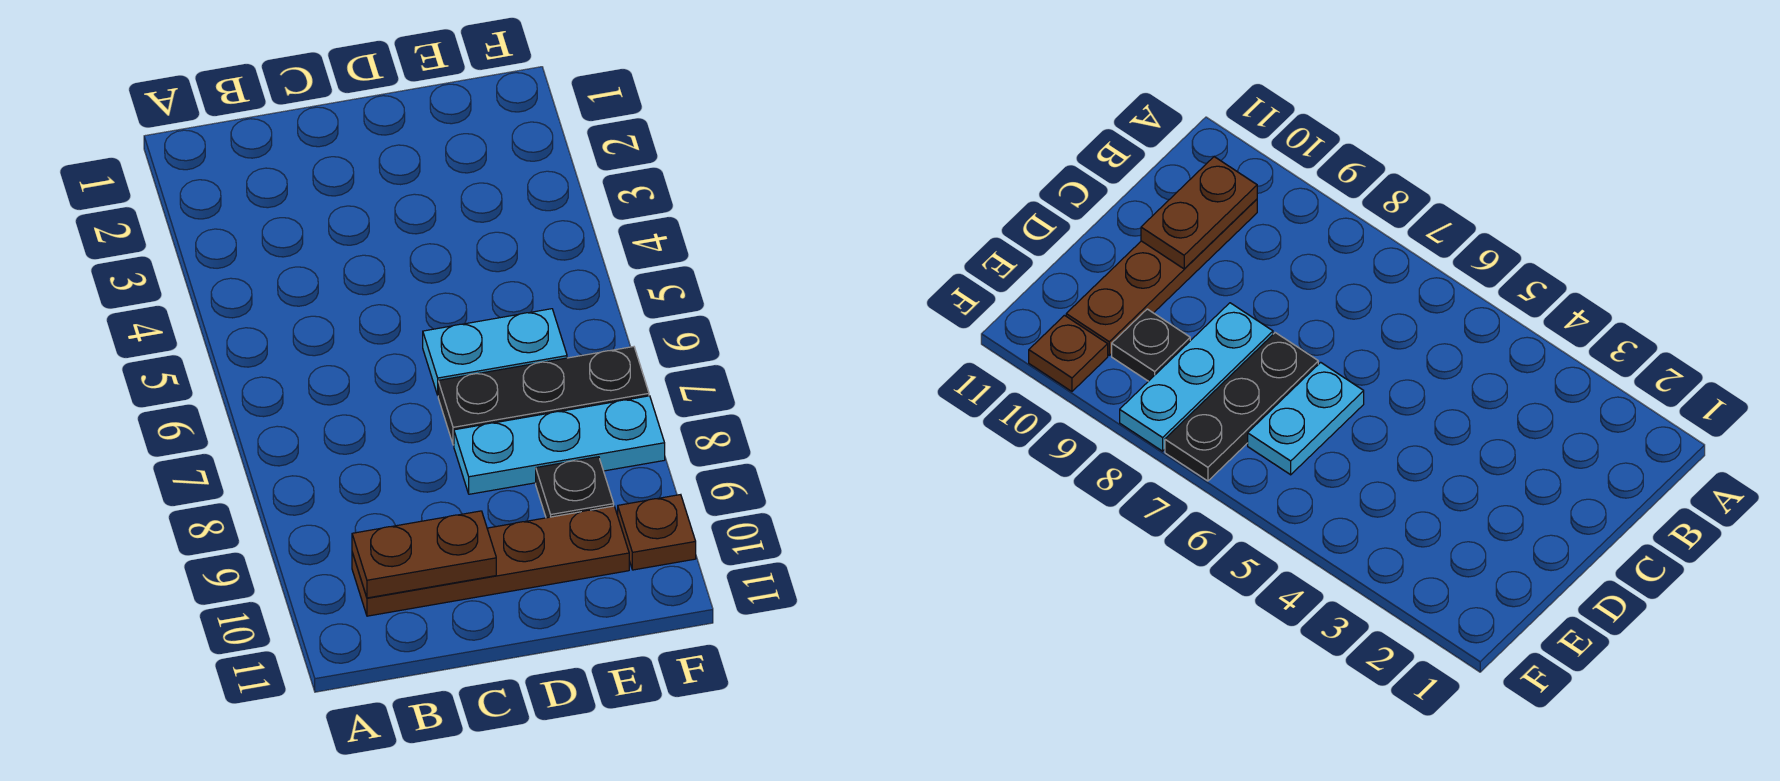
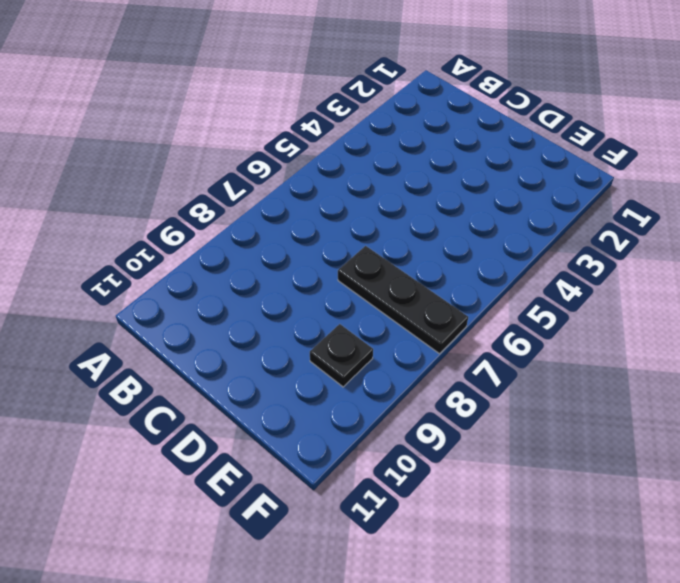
none -> brown 1x4 plate [352,506,629,616]
none -> cyan 1x2 plate [423,309,567,395]

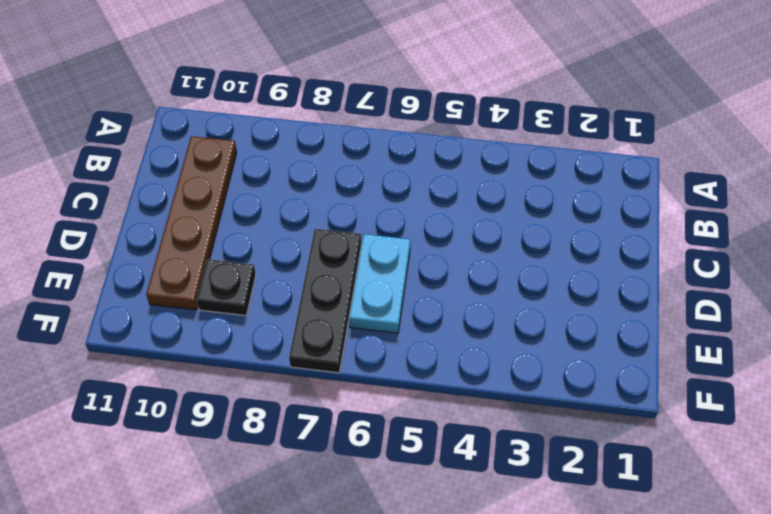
none -> cyan 1x3 plate [454,396,665,494]
none -> brown 1x1 plate [618,495,696,570]

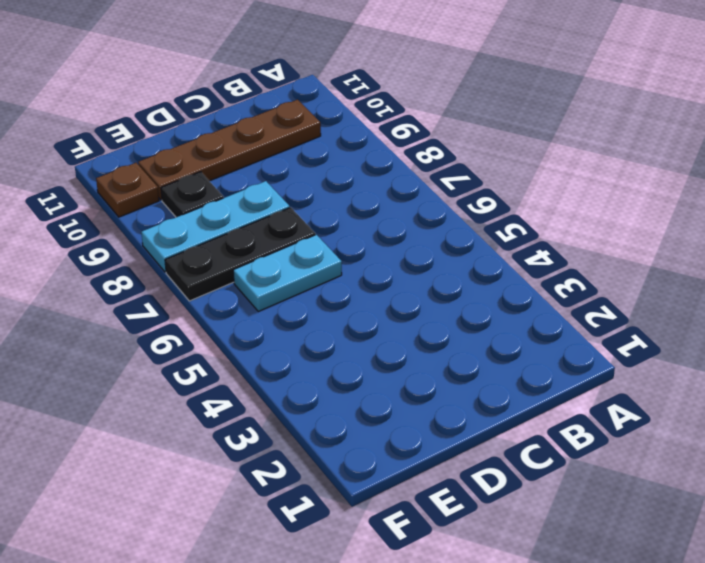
none -> brown 1x2 plate [352,511,496,598]

